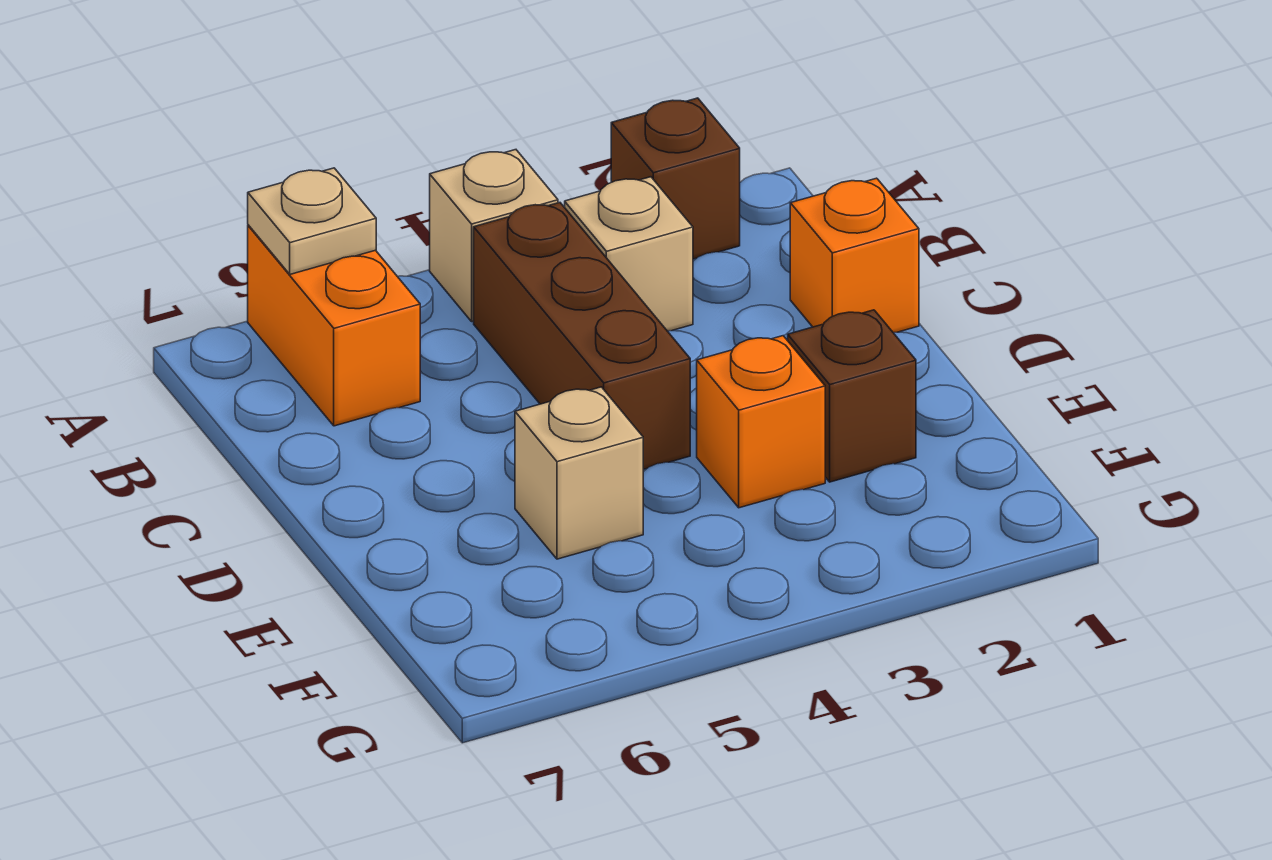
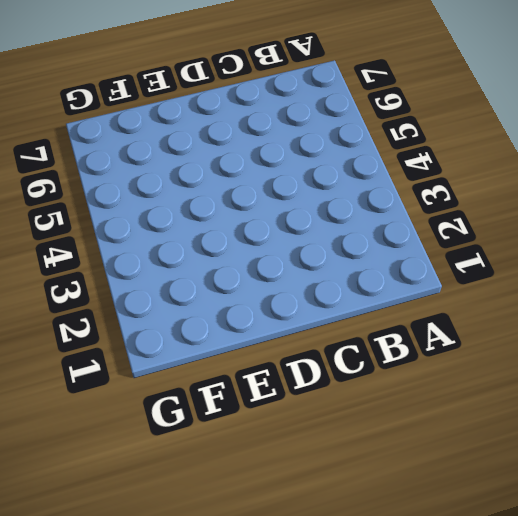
none -> brown 1x1 brick [611,98,740,259]
none -> tan 1x1 brick [430,150,558,321]

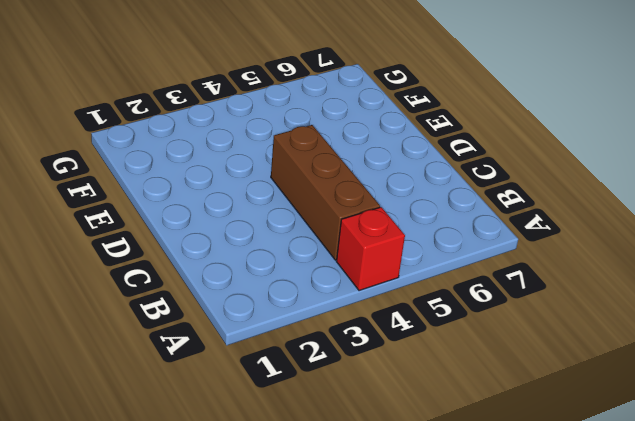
red 1x1 brick [336,207,405,291] -> tan 1x1 brick [430,150,558,321]
none -> brown 1x1 brick [611,98,740,259]
none -> orange 1x2 brick [248,225,420,426]

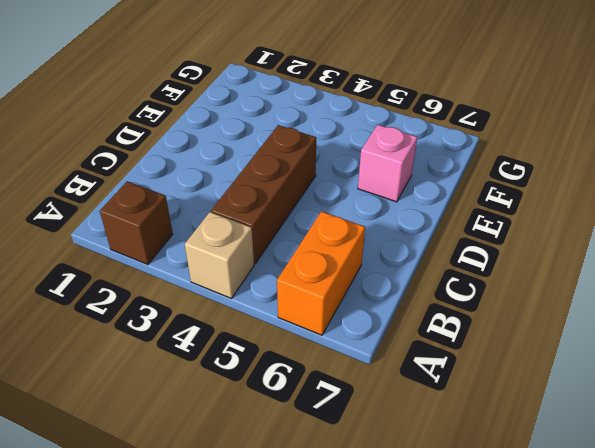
pink 1x1 brick [358,125,417,202] -> none
none -> tan 1x1 brick [565,177,693,331]
none -> orange 1x1 brick [790,178,919,333]

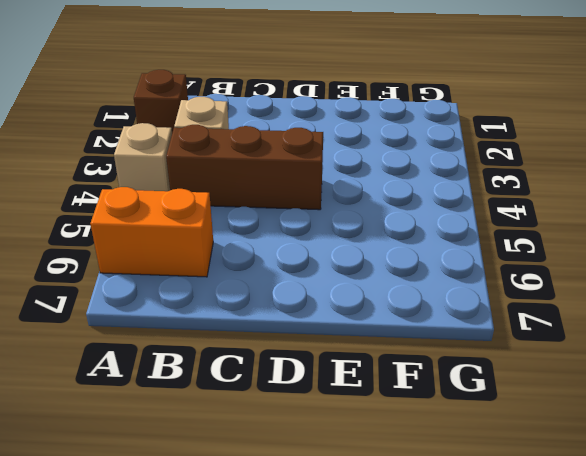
none -> orange 1x1 brick [790,178,919,333]
none -> brown 1x1 brick [788,310,916,482]

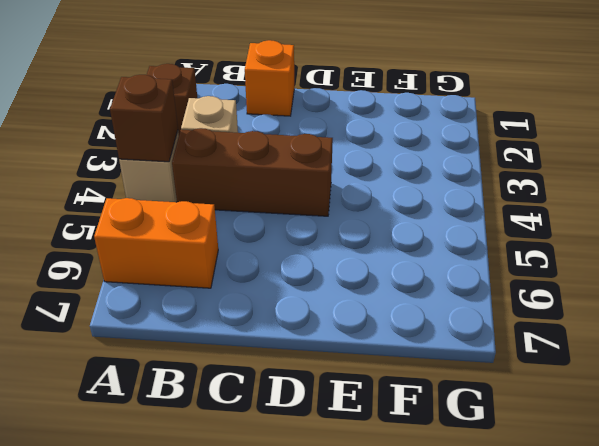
brown 1x1 brick [110,75,178,162] -> brown 1x1 brick moved to [788,310,916,482]
none -> orange 1x1 brick [697,336,825,508]
none -> tan 1x1 brick [515,387,643,559]

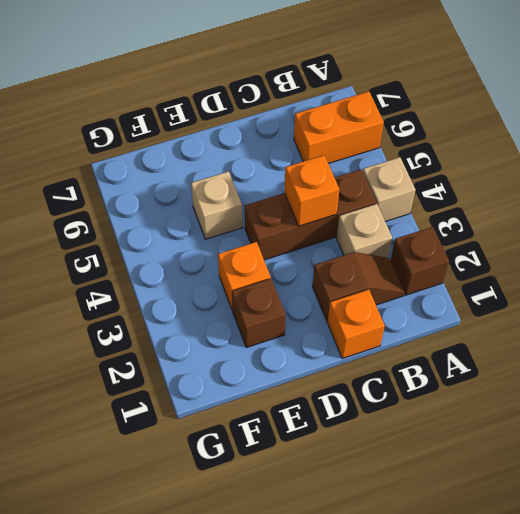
brown 1x2 slope [312,252,405,321] -> none
orange 1x1 brick [285,155,339,226] -> none
none -> tan 1x1 plate [248,168,376,274]

